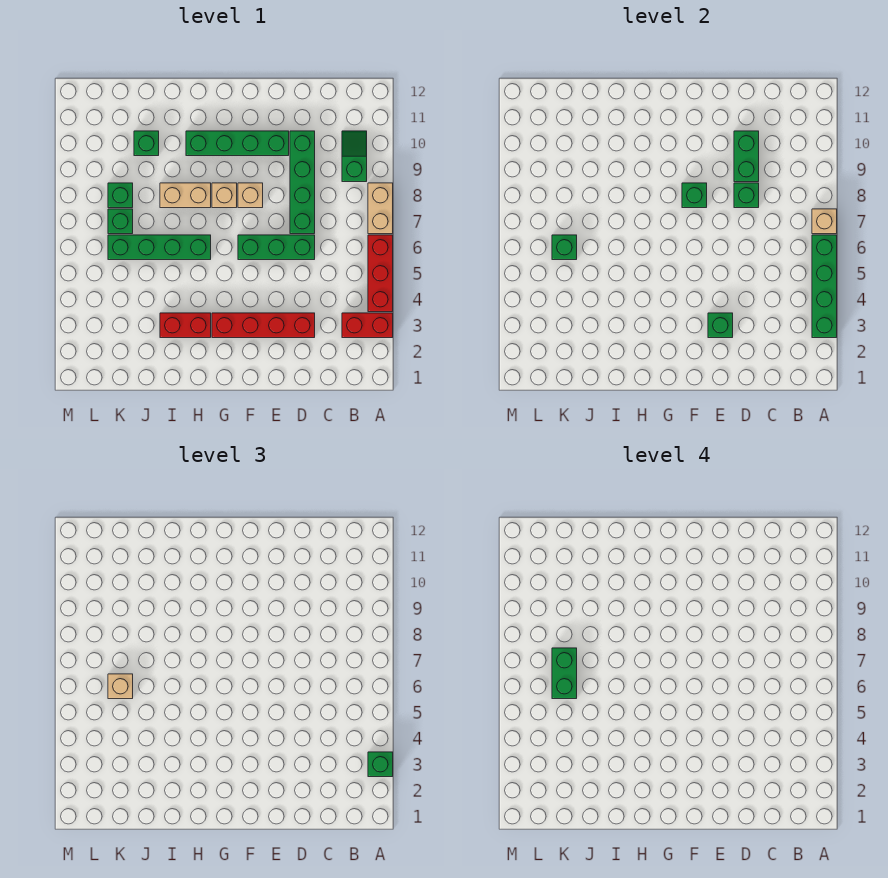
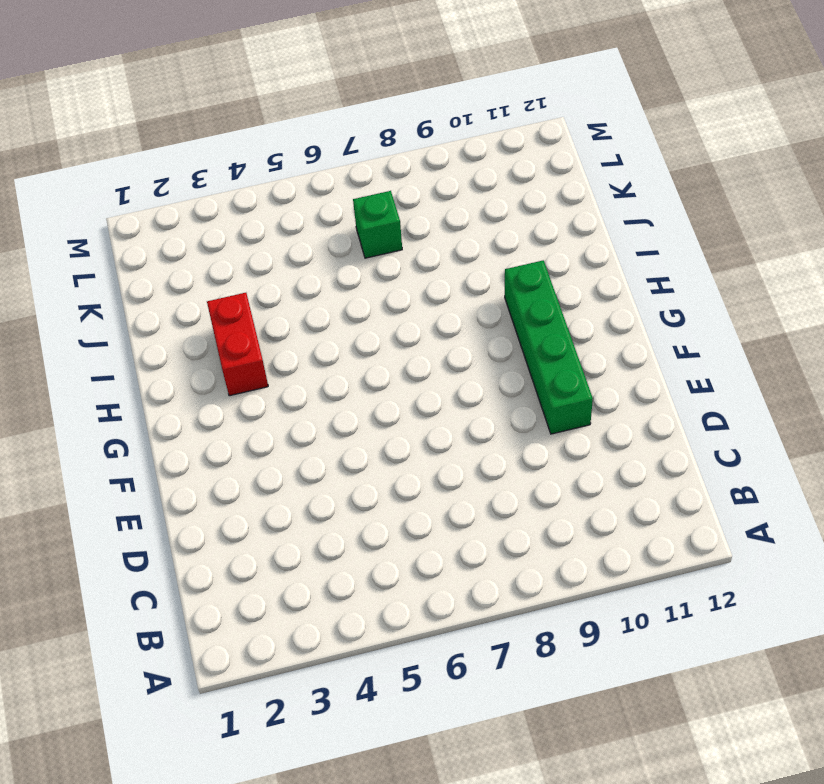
none -> red 1x2 brick [342,313,393,338]
none -> red 1x3 brick [368,235,393,312]
none -> tan 1x2 brick [368,183,393,234]

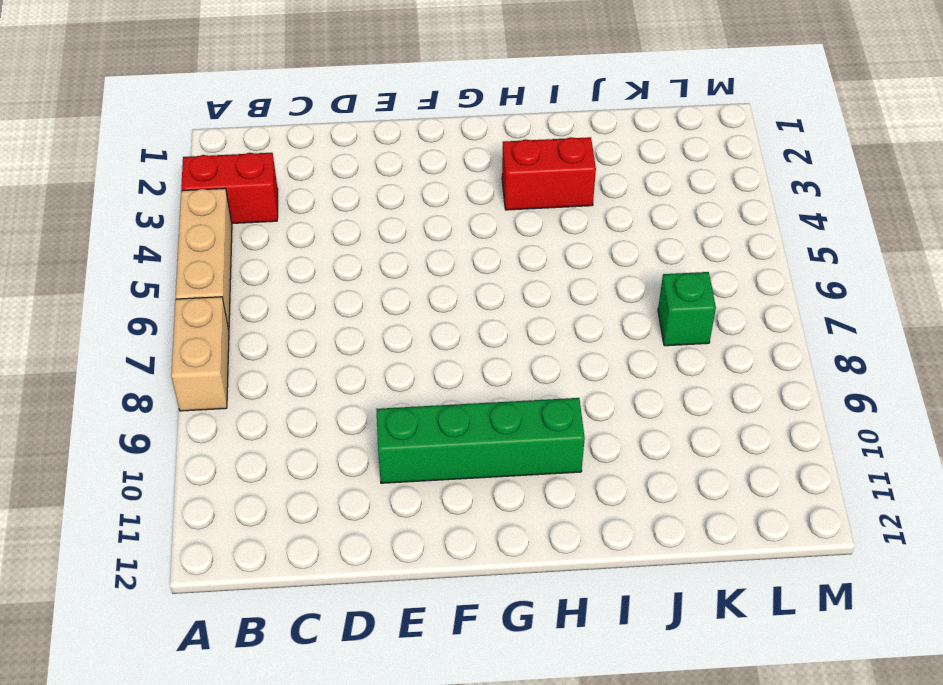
tan 1x3 brick [176,188,232,330] -> red 1x3 brick [368,235,393,312]
none -> green 1x2 slope [342,131,367,182]
none -> red 1x4 brick [212,313,315,338]
none -> green 1x3 brick [238,235,315,260]

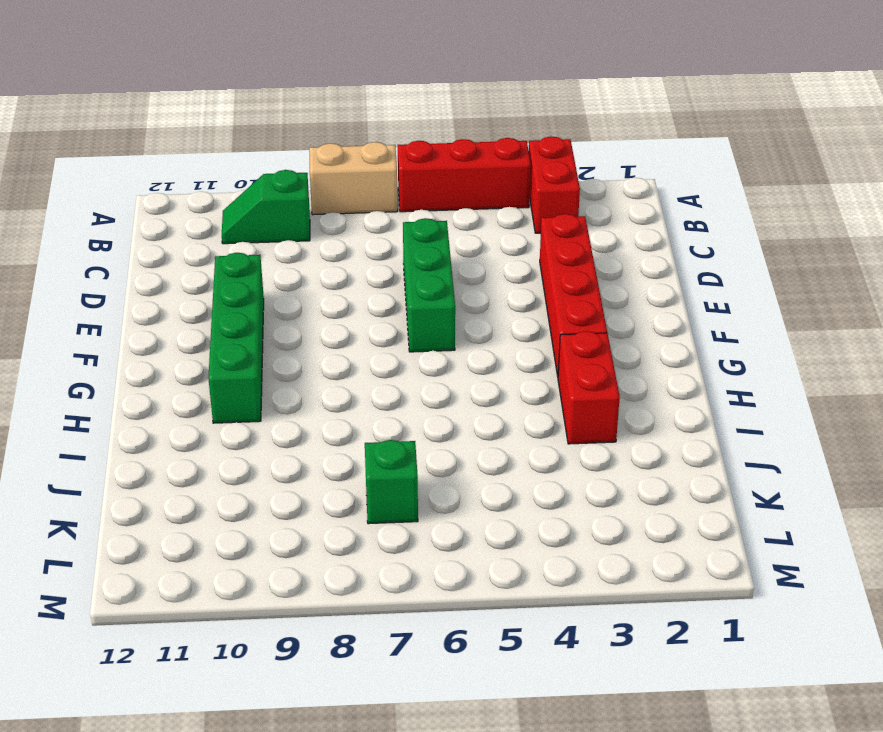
none -> green 1x4 brick [290,131,315,234]
none -> tan 1x1 brick [238,183,263,208]
none -> tan 1x1 brick [212,183,237,208]

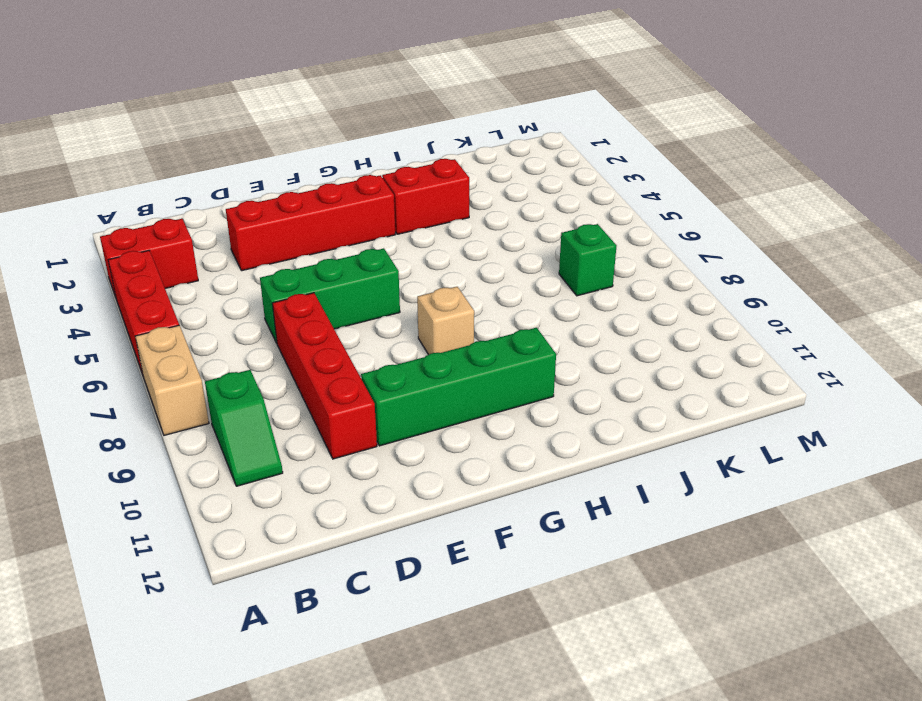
red 1x4 brick [272,293,377,459] -> green 1x4 brick [290,131,315,234]
none -> tan 1x1 brick [238,183,263,208]
none -> green 1x4 brick [108,235,211,260]
none -> tan 1x2 brick [160,183,211,208]

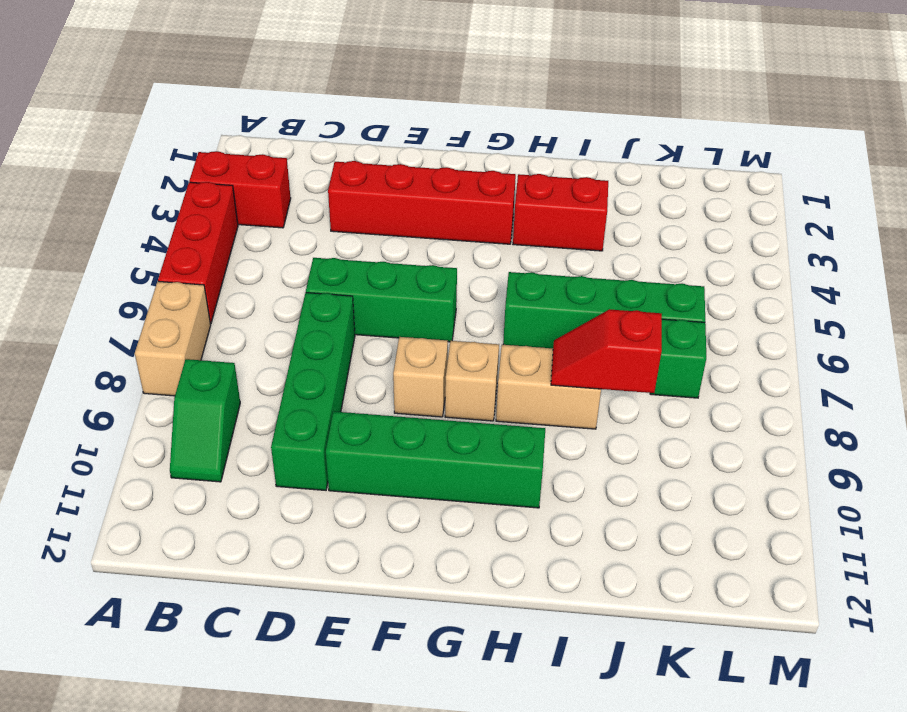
red 1x2 slope [551,309,662,393] -> none
none -> green 1x1 brick [134,131,159,156]
none -> green 1x1 brick [108,183,133,208]
none -> green 1x4 brick [812,235,837,338]

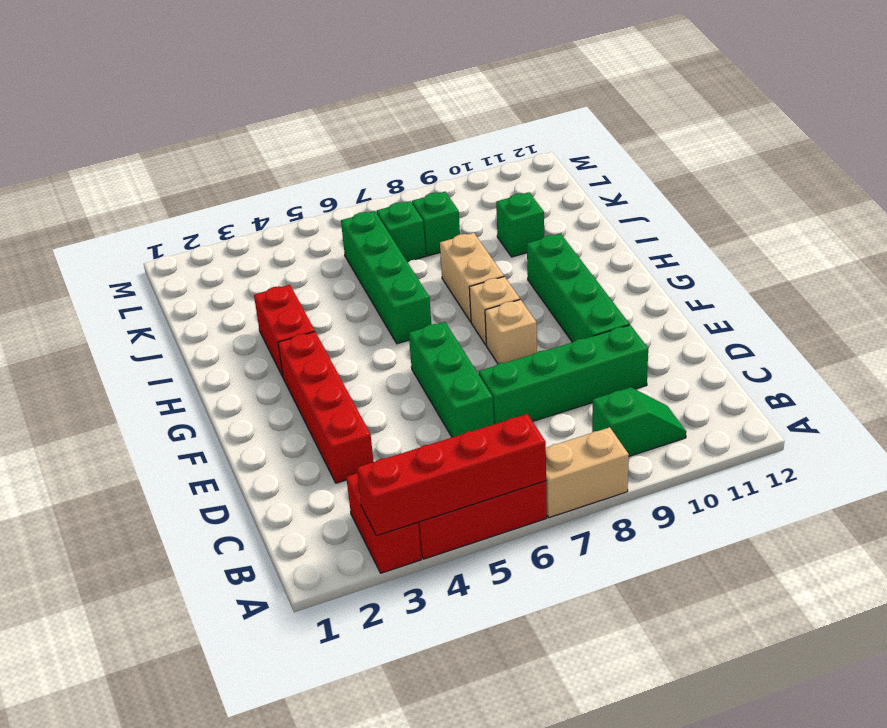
red 1x4 brick [357,414,546,536] -> green 1x4 brick [812,235,837,338]
none -> tan 1x1 brick [812,209,837,234]
none -> green 1x1 brick [734,183,759,208]
none -> green 1x2 brick [734,131,759,182]

